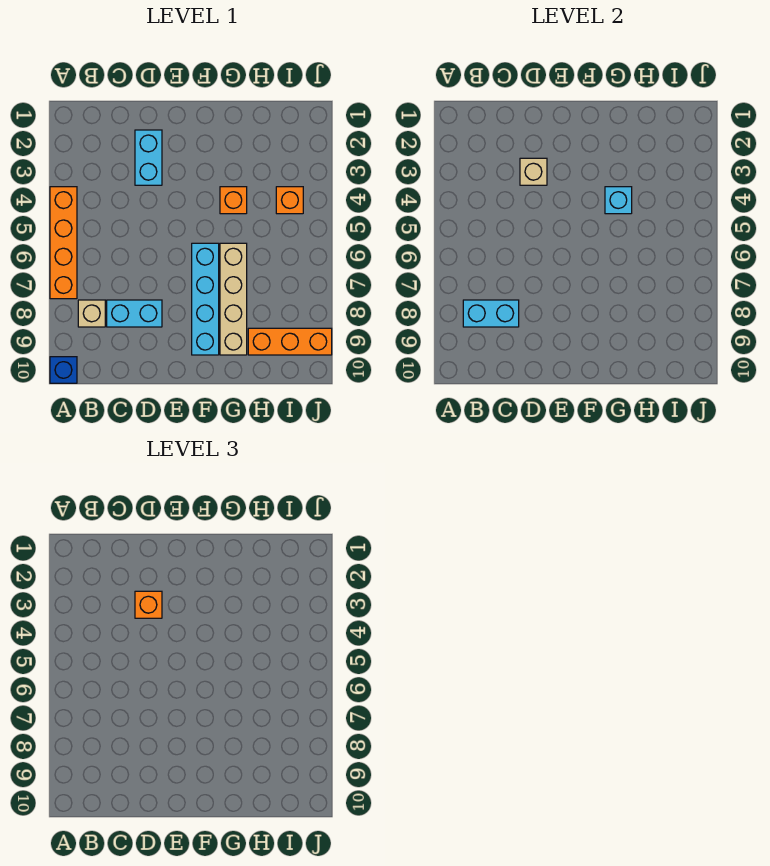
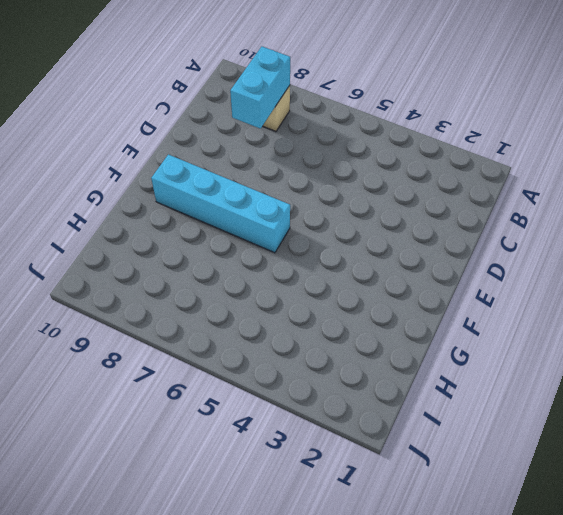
none -> orange 1x4 brick [50,187,77,299]
none -> blue 1x1 brick [50,357,77,383]
none -> cyan 1x2 brick [107,300,162,327]

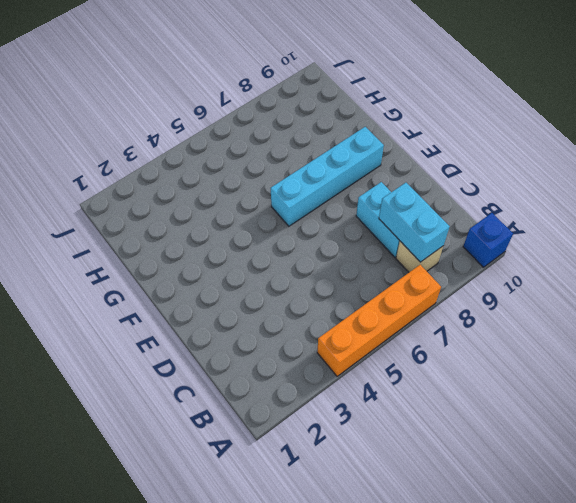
none -> cyan 1x2 brick [135,130,162,185]
none -> orange 1x1 brick [220,187,247,214]
none -> tan 1x4 brick [220,243,247,355]

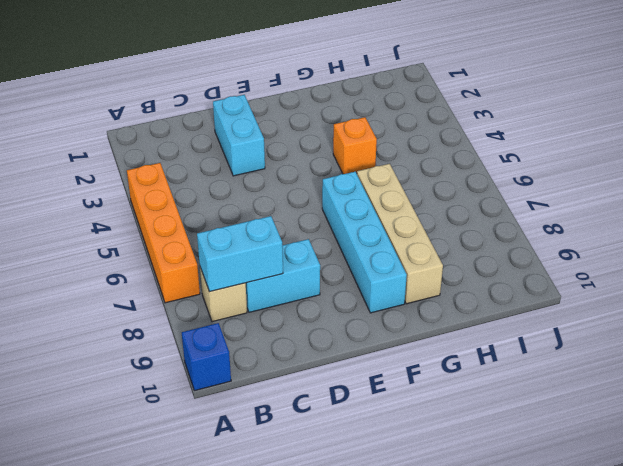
none -> orange 1x3 brick [248,328,332,355]
none -> orange 1x1 brick [276,187,303,214]
none -> tan 1x1 brick [520,158,547,185]

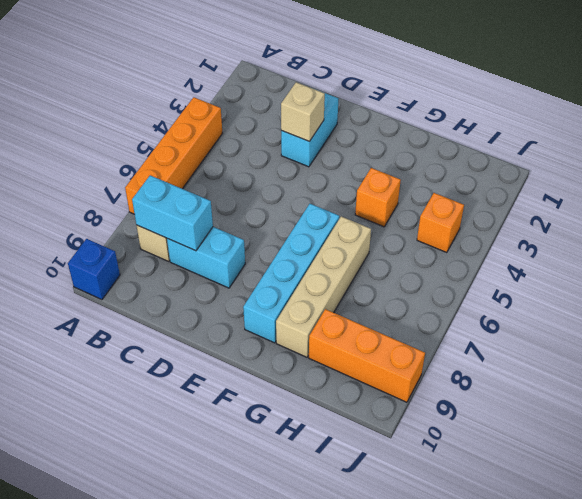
none -> cyan 1x1 brick [605,187,632,214]
none -> orange 1x1 brick [135,591,162,618]

